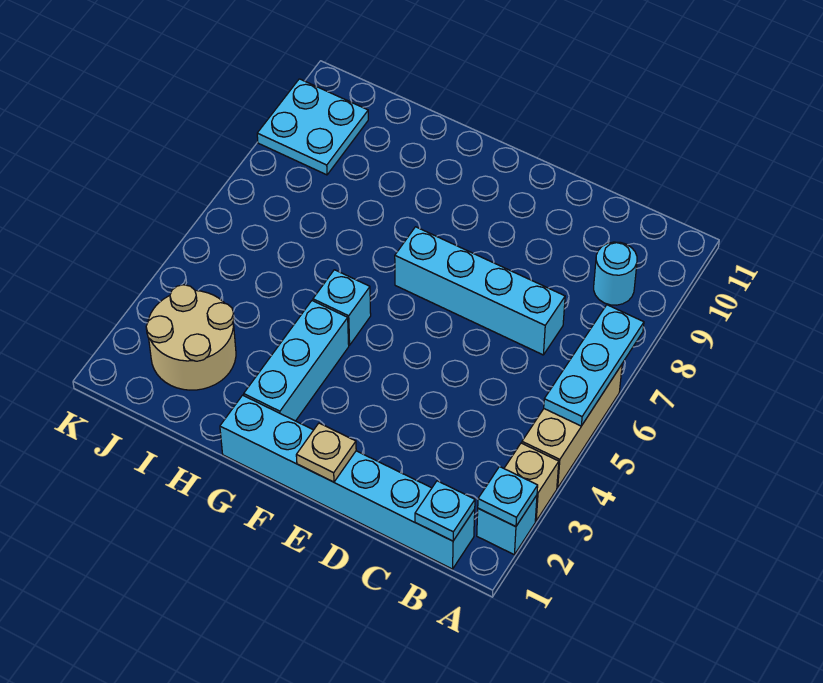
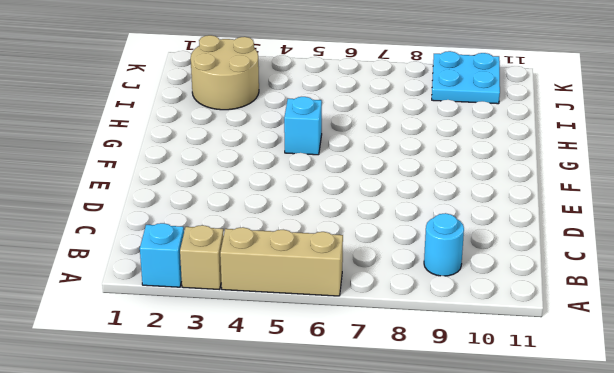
none -> cyan 1x6 brick [220,395,475,569]
none -> cyan 1x4 brick [395,227,565,355]
none -> cyan 1x3 brick [244,301,349,421]

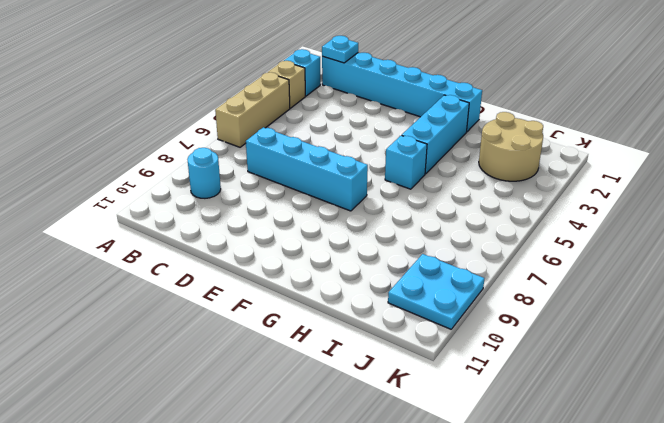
none -> cyan 1x1 plate [478,466,538,527]
none -> cyan 1x3 plate [544,305,644,426]
none -> tan 1x1 plate [296,423,356,482]

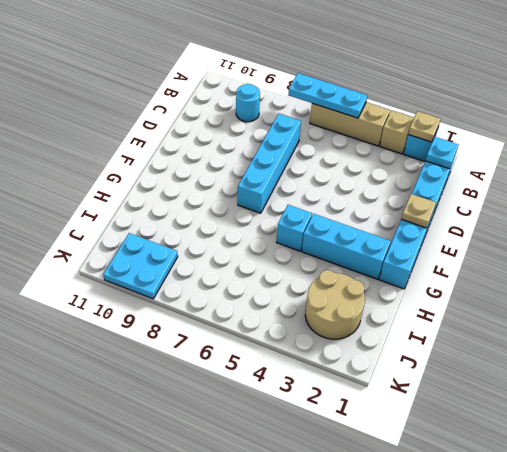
tan 1x1 plate [408,111,440,142] -> cyan 1x1 plate [478,466,538,527]

